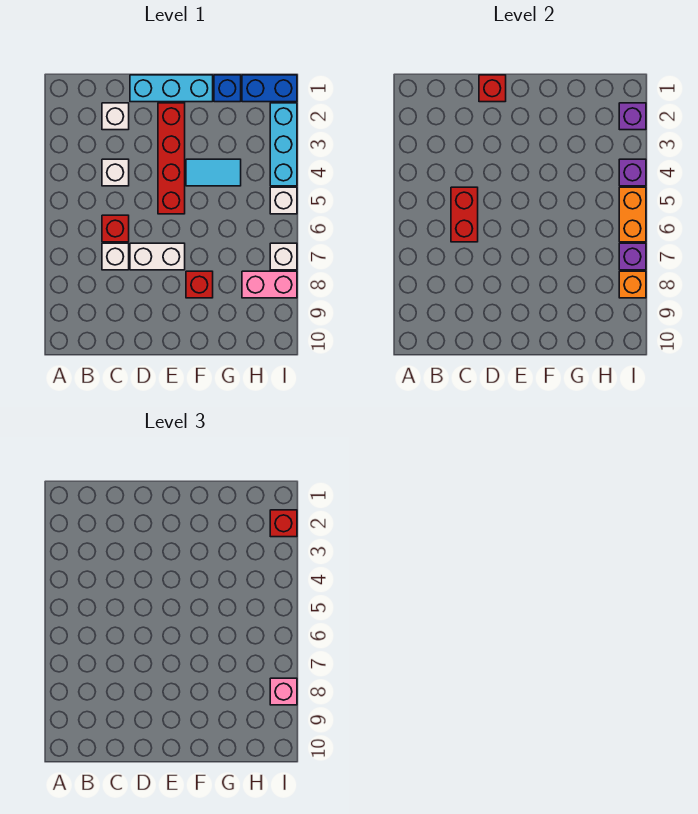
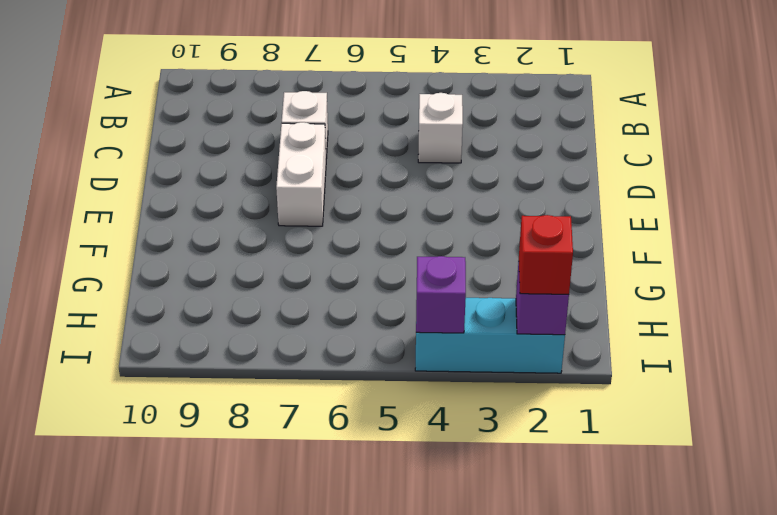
none -> white 1x1 brick [102,103,129,130]
none -> red 1x1 brick [102,215,129,242]
none -> cyan 1x3 brick [130,75,213,102]

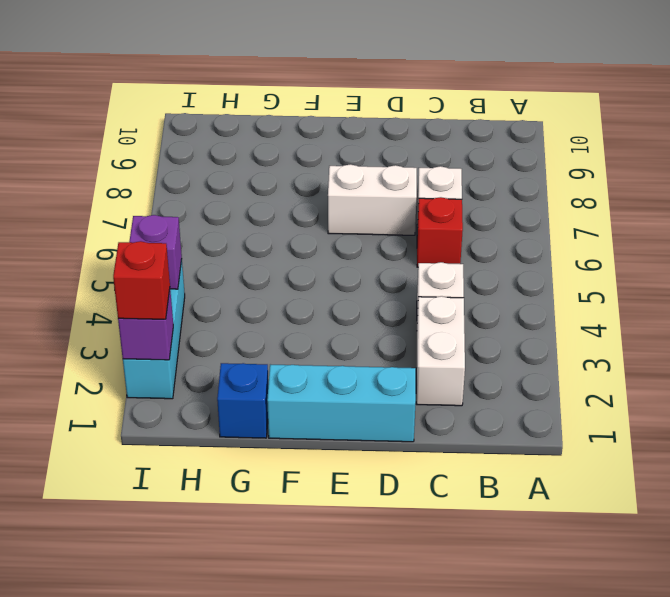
white 1x2 brick [416,296,465,406] -> white 1x1 brick [102,103,129,130]
none -> red 1x4 brick [158,103,185,214]
none -> cyan 1x2 tile [186,159,241,186]
none -> red 1x1 brick [186,271,213,298]

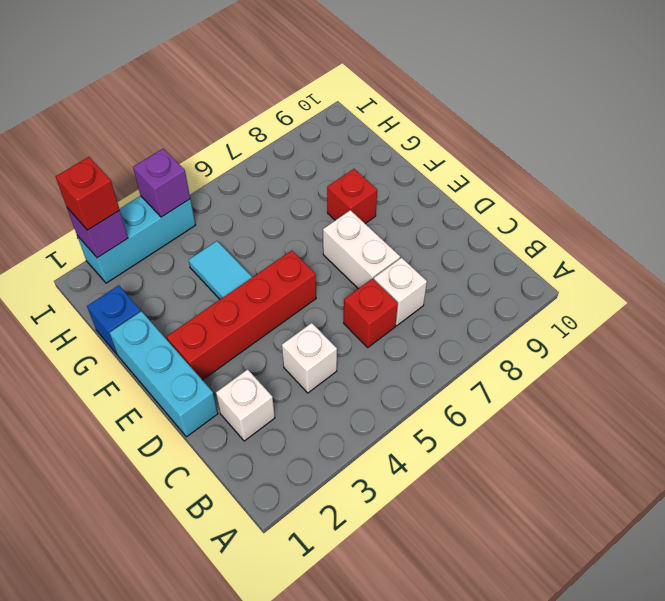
none -> blue 1x2 brick [242,75,297,102]
none -> pink 1x2 brick [242,271,297,298]
none -> white 1x1 brick [270,187,297,214]

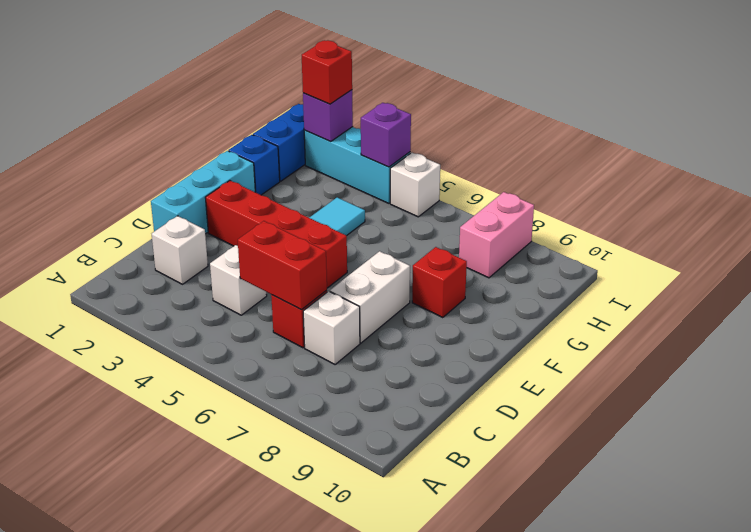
none -> white 1x1 brick [270,243,297,270]
none -> red 1x1 brick [479,75,506,102]
none -> orange 1x2 brick [619,187,646,242]

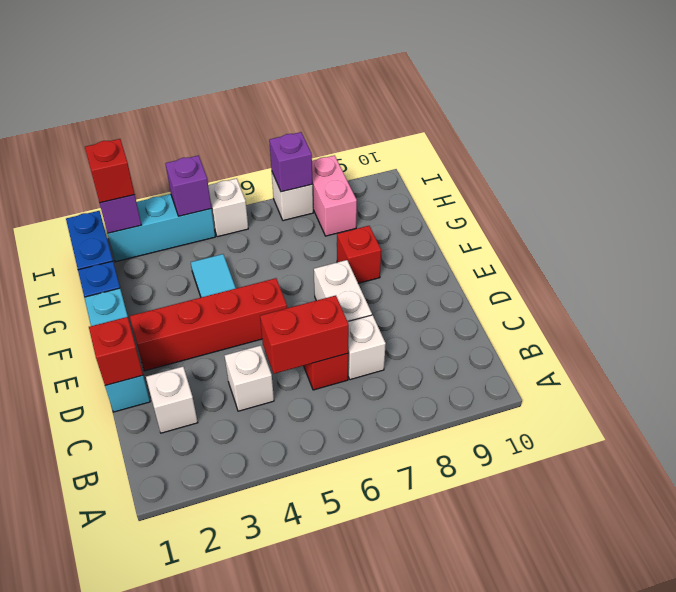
none -> orange 1x2 brick [619,187,646,242]
none -> orange 1x1 brick [619,271,646,298]
none -> pink 1x1 brick [270,678,297,705]

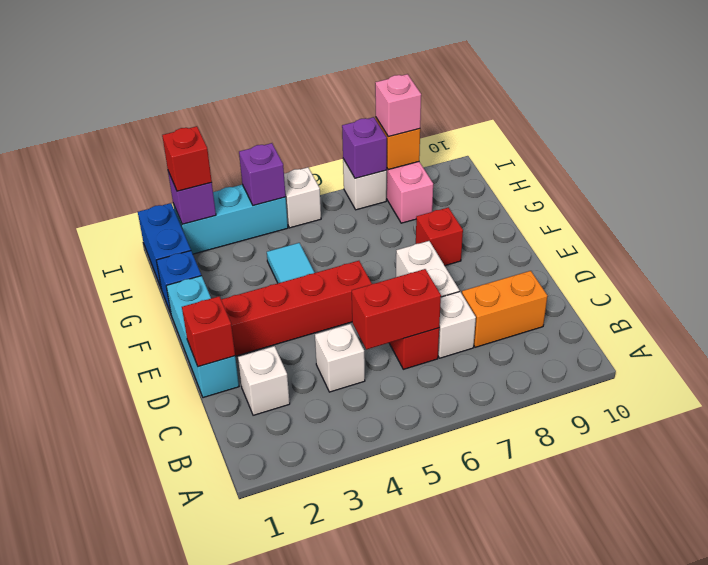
orange 1x2 brick [462,271,547,347] -> orange 1x2 brick moved to [619,187,646,242]

